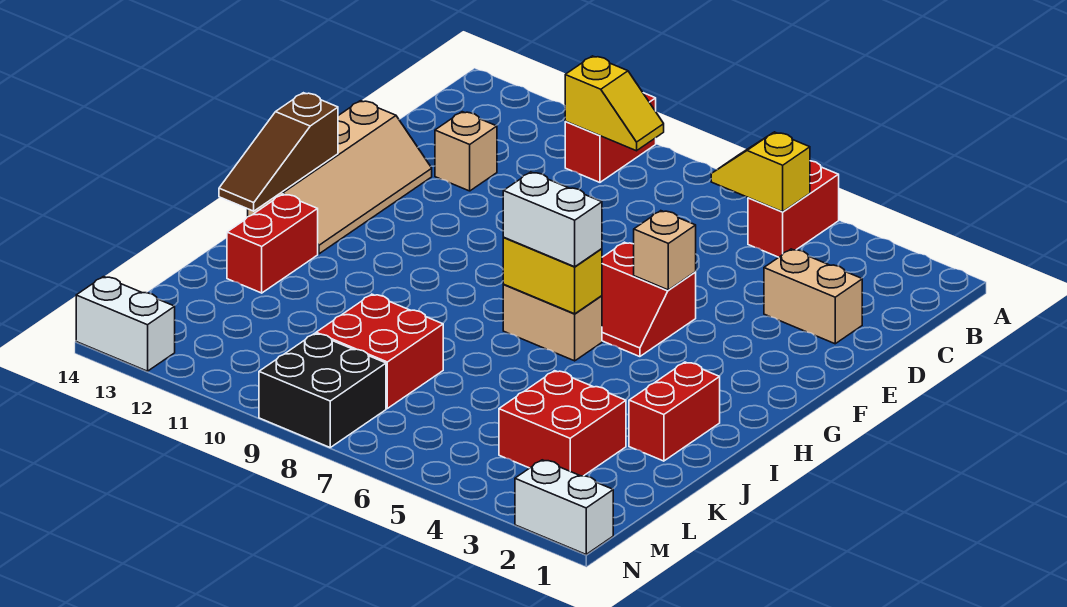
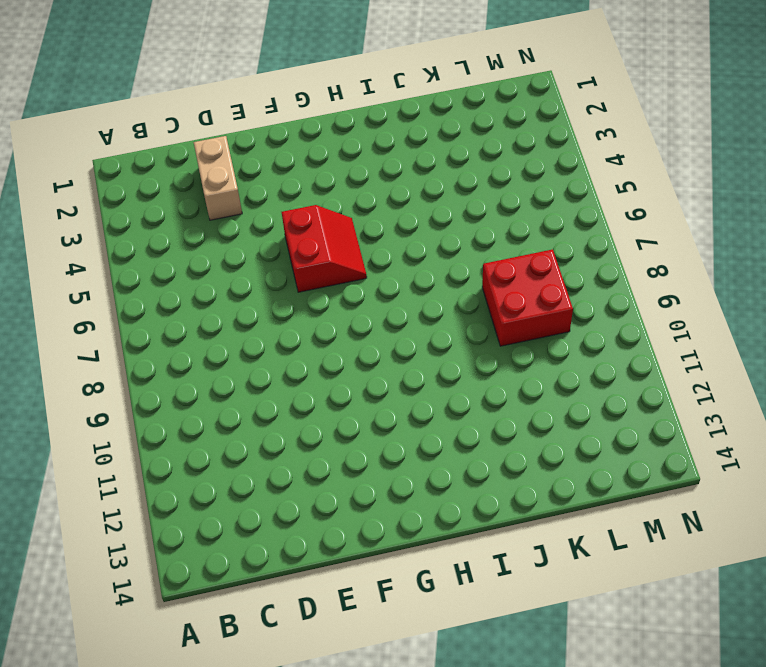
none -> red 1x2 brick [748,161,839,257]
none -> red 1x2 brick [565,93,656,182]
none -> tan 1x1 brick [435,112,497,191]

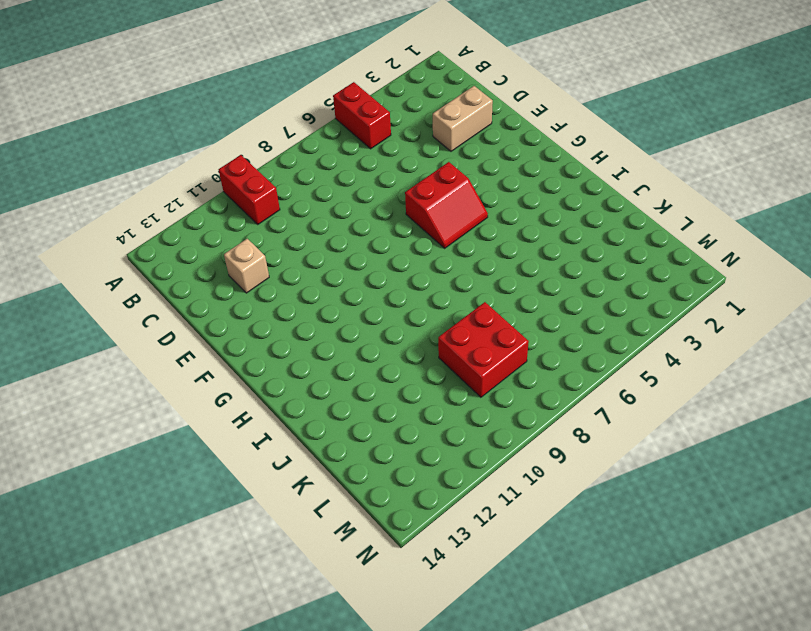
none -> tan 2x4 slope [248,101,432,254]
none -> tan 1x2 brick [503,285,602,361]
none -> red 1x2 brick [629,362,720,461]

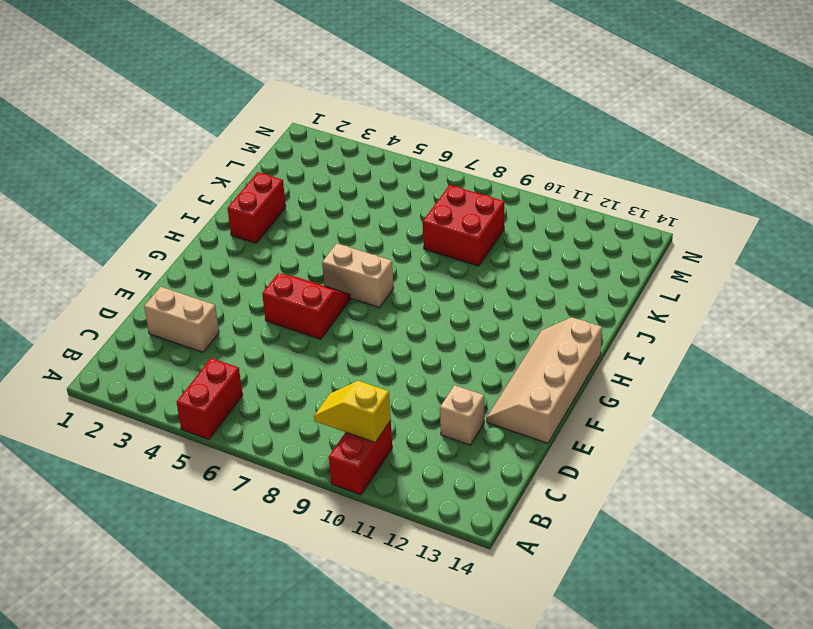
none -> red 1x2 brick [227,194,318,293]
none -> red 2x2 brick [499,371,626,476]
none -> black 2x2 brick [259,333,386,447]

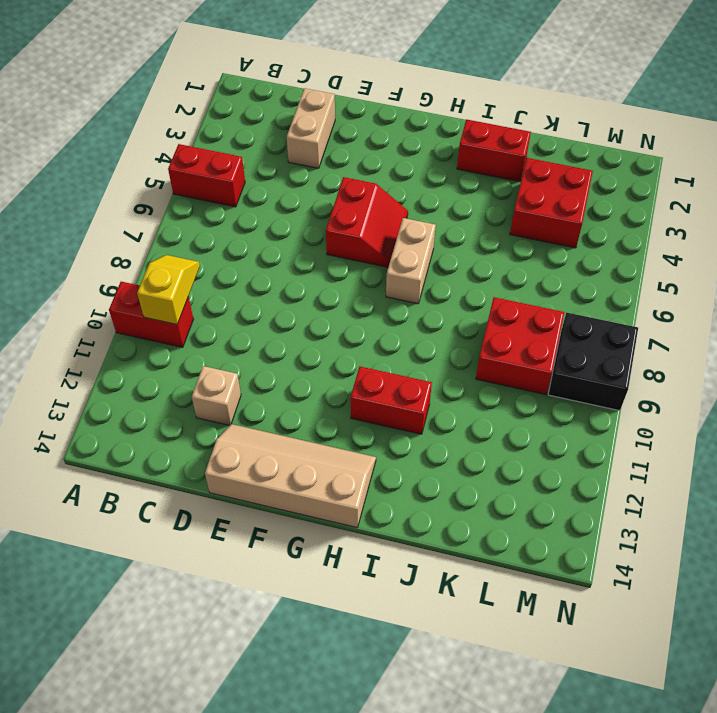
red 1x2 brick [350,367,432,434] -> red 1x2 brick moved to [227,194,318,293]
none -> white 1x2 brick [515,460,613,554]
none -> white 1x2 brick [76,277,175,371]
none -> yellow 1x2 slope [711,132,810,212]

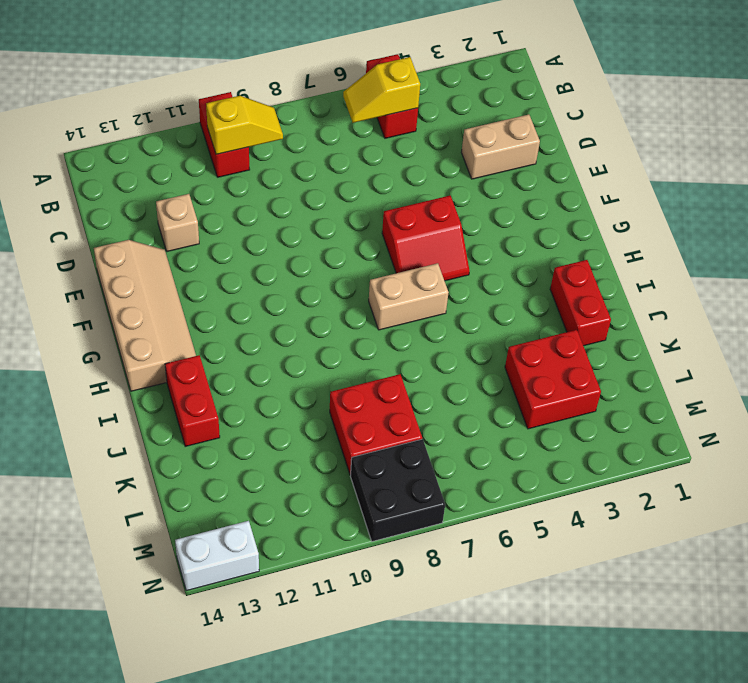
none -> white 1x2 brick [515,460,613,554]
none -> tan 1x1 brick [634,211,696,290]
none -> brown 1x3 slope [219,93,338,211]

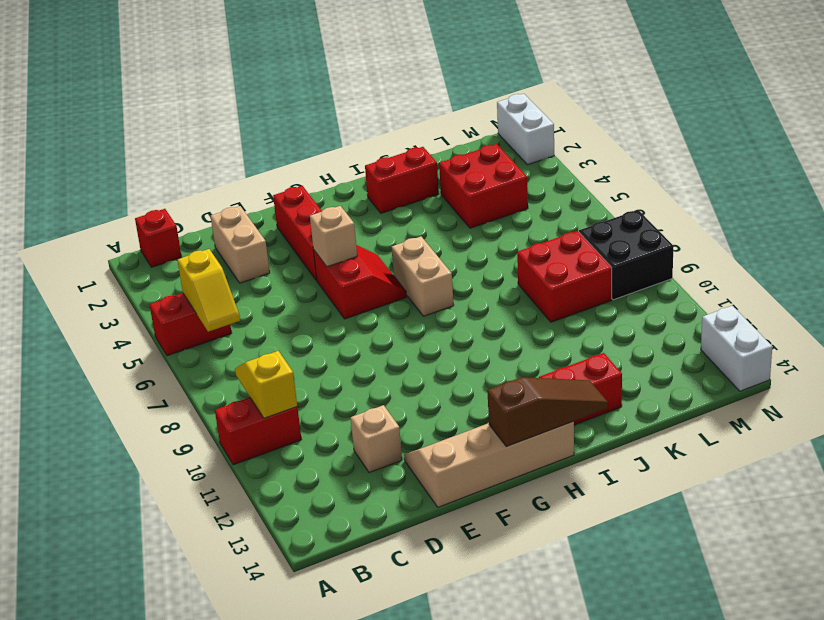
red 1x1 brick [135,209,182,267] -> none
red 1x3 brick [273,186,322,280] -> none
none -> yellow 1x2 brick [503,238,602,314]
none -> white 1x2 brick [503,172,602,267]

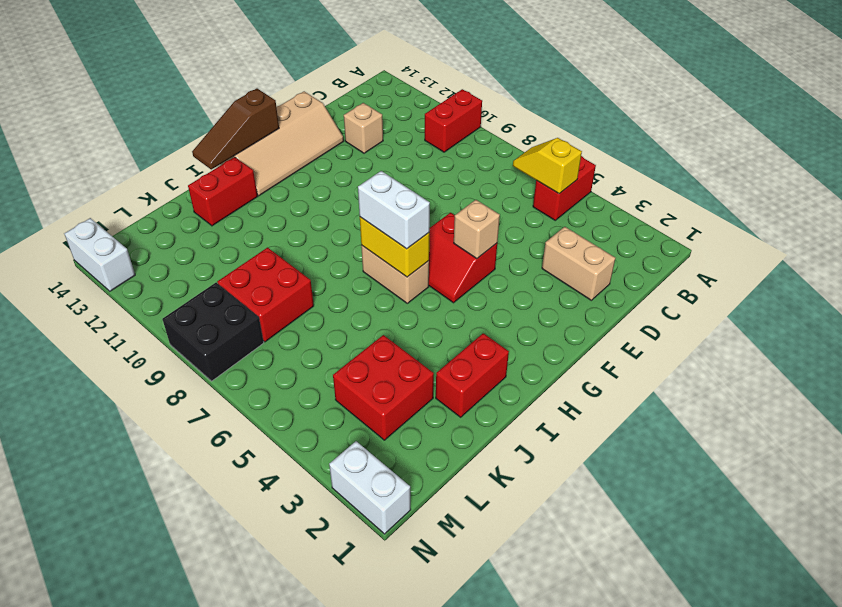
none -> yellow 1x2 slope [565,56,664,151]

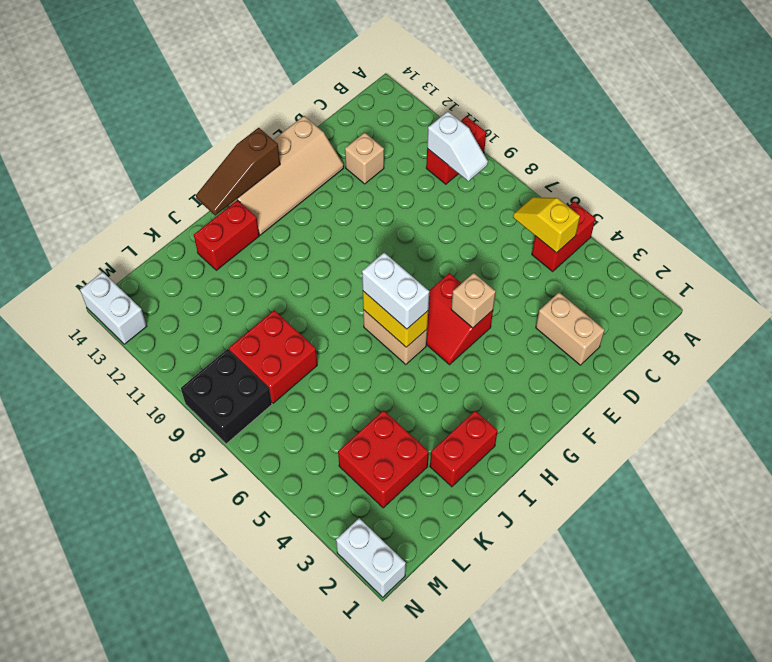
white 1x2 slope [427,111,488,181] -> yellow 1x2 slope [565,56,664,151]

